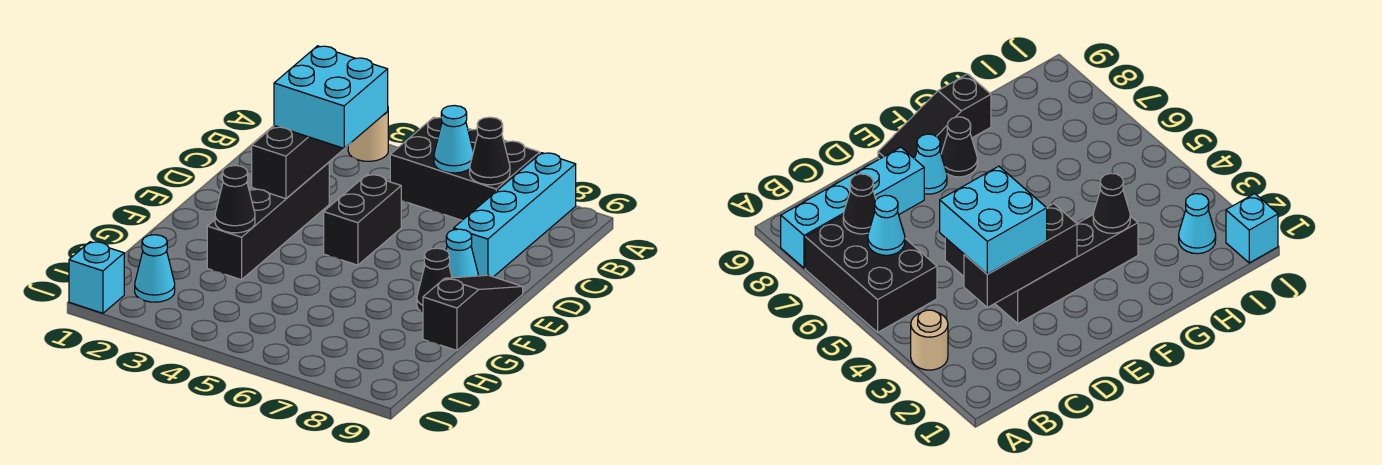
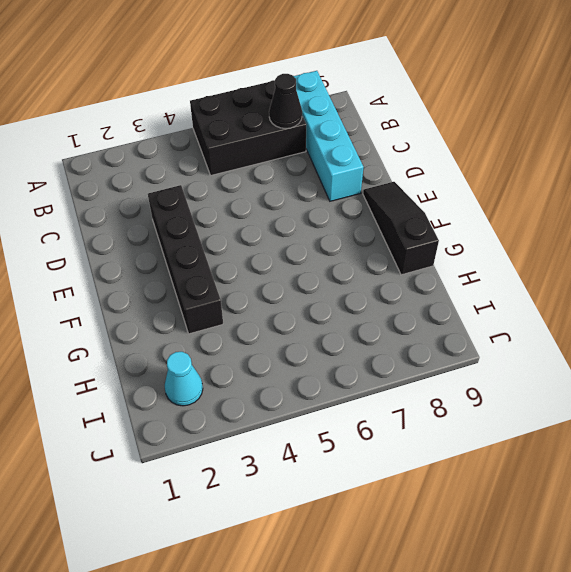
none -> tan 1x1 round brick [348,111,388,161]
none -> black 1x2 brick [324,175,401,265]
none -> cyan 1x1 cone [446,229,479,278]

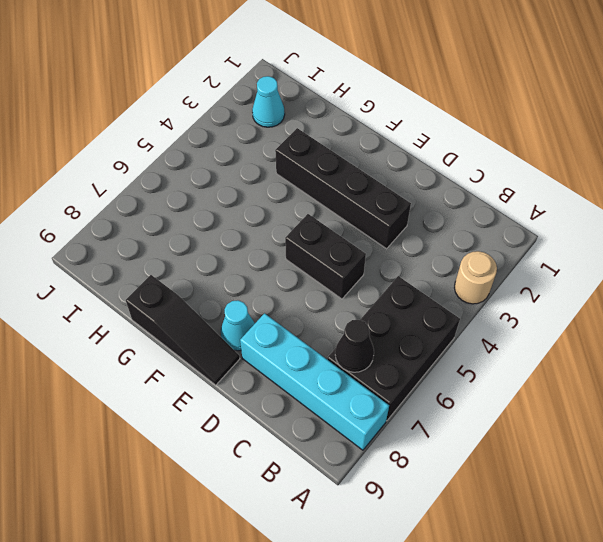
none -> black 1x1 cone [417,248,452,312]
none -> cyan 1x1 brick [69,242,124,313]
none -> cyan 1x1 cone [434,105,473,173]

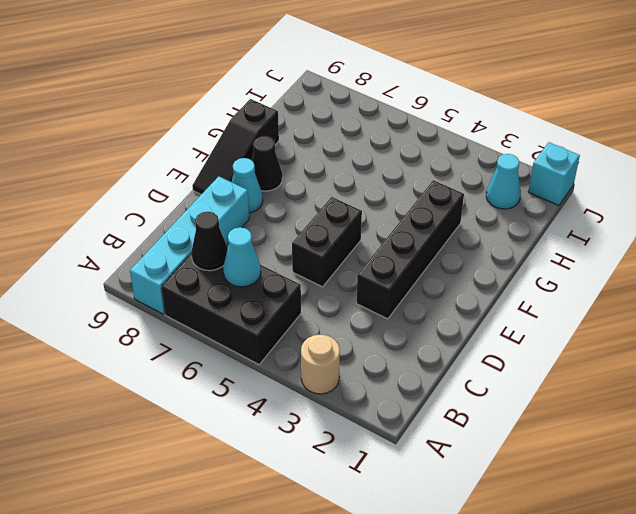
none -> black 1x3 brick [252,126,346,199]
none -> black 1x1 cone [215,165,255,233]
none -> cyan 2x2 brick [274,46,388,148]

